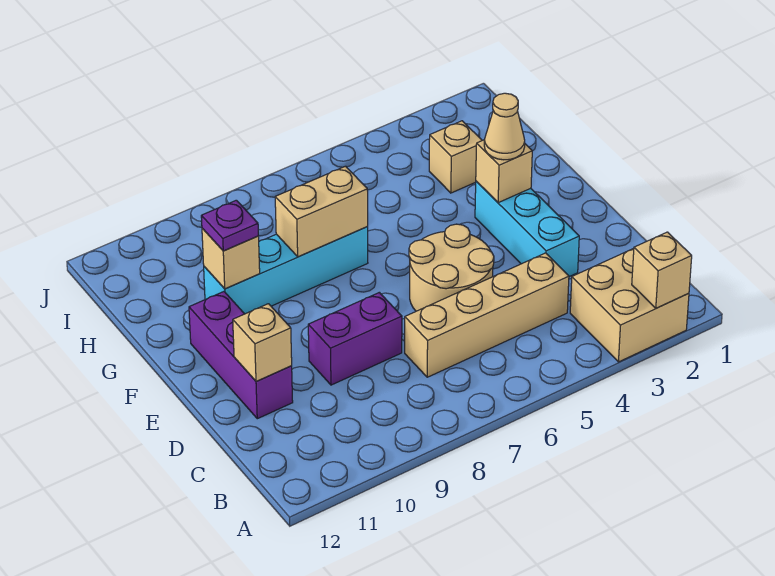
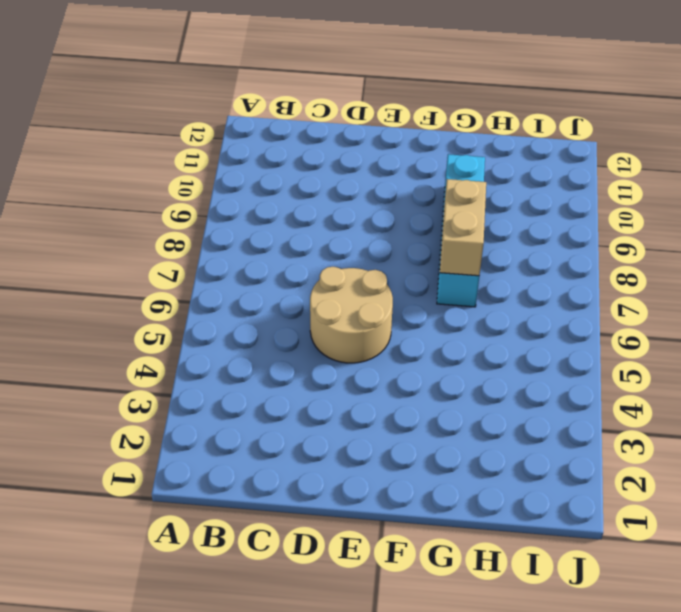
none -> tan 2x2 brick [570,248,689,362]
none -> tan 1x4 brick [405,253,569,377]
none -> cyan 1x3 brick [475,181,579,277]

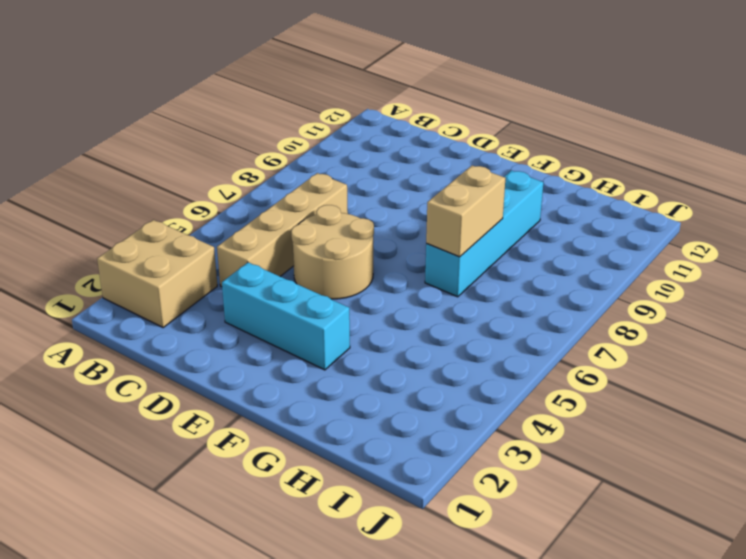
none -> purple 1x2 brick [308,292,402,385]
none -> purple 1x3 brick [189,292,293,419]
none -> tan 1x1 brick [429,121,482,193]

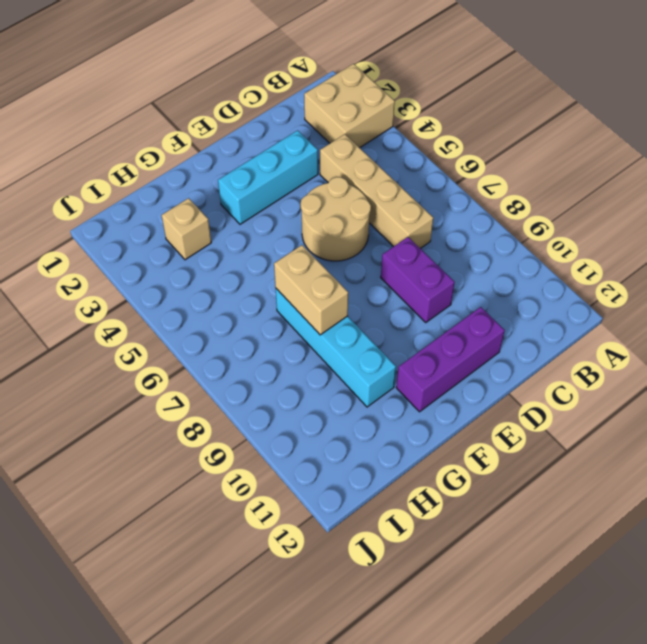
none -> tan 1x1 brick [632,232,692,308]
none -> tan 1x1 brick [233,304,292,382]
none -> tan 1x1 brick [476,140,532,202]

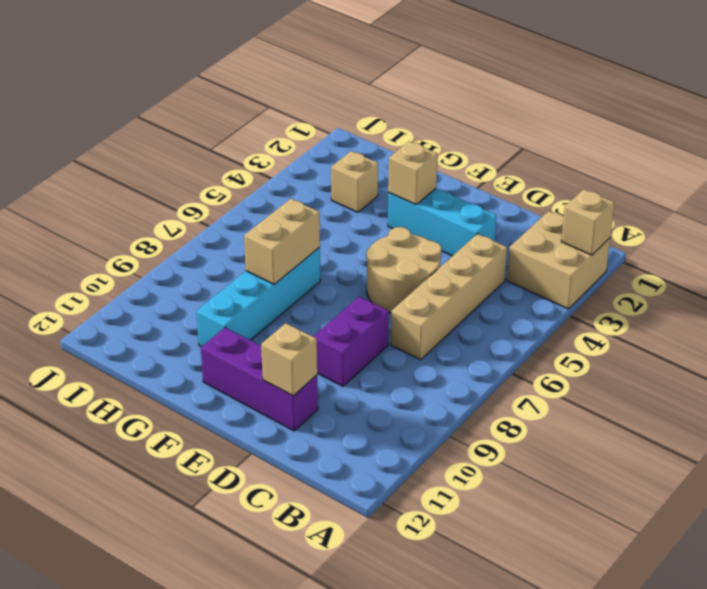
none -> tan 1x1 brick [202,228,260,289]
none -> tan 1x1 cone [484,93,525,160]
none -> purple 1x1 plate [201,200,258,251]

